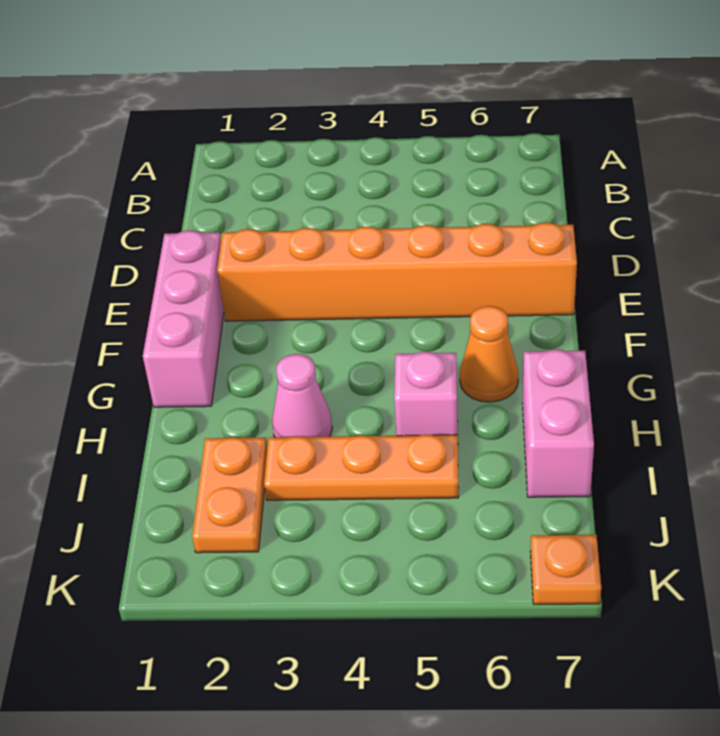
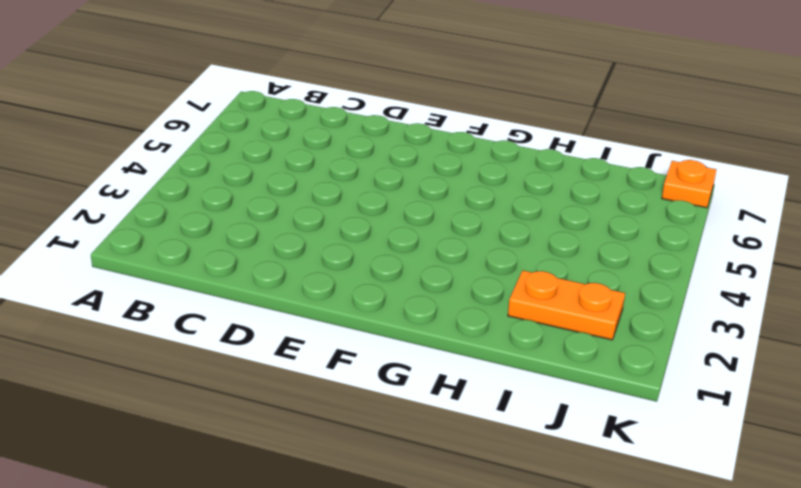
none -> pink 1x3 brick [143,230,224,407]
none -> orange 1x6 brick [217,222,577,321]

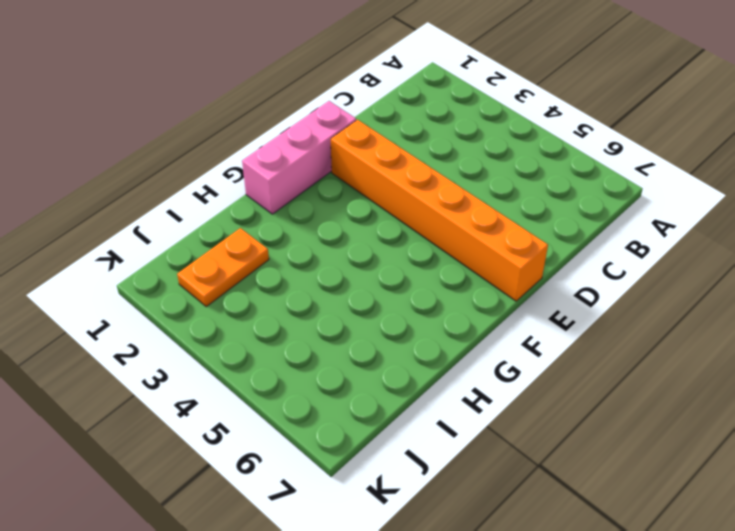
none -> orange 1x1 cone [460,306,518,402]
none -> pink 1x1 cone [272,354,332,437]

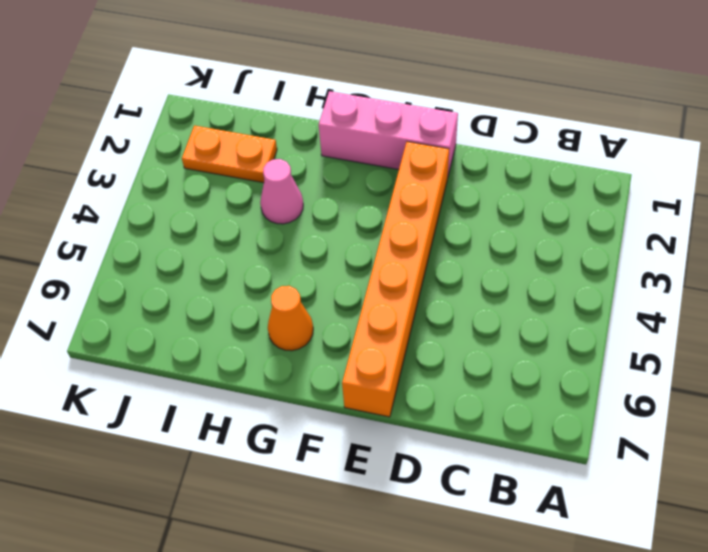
none -> pink 1x1 brick [394,352,458,436]
none -> pink 1x2 brick [522,349,594,497]

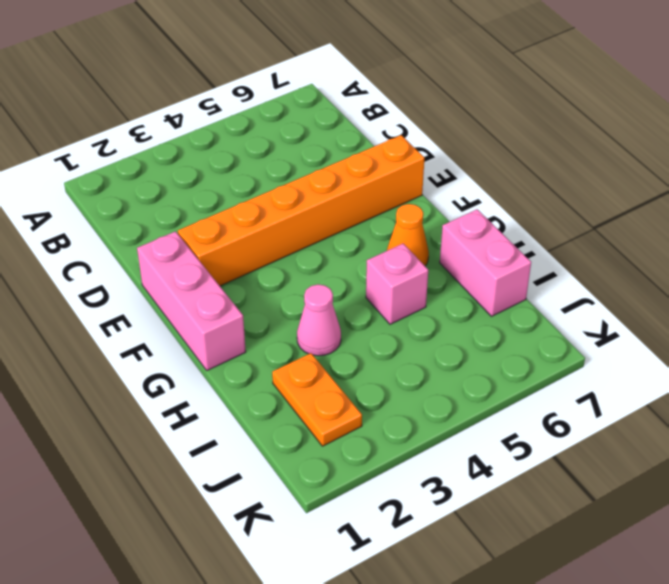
none -> orange 1x3 plate [264,435,459,500]
none -> orange 1x1 plate [530,535,601,604]

